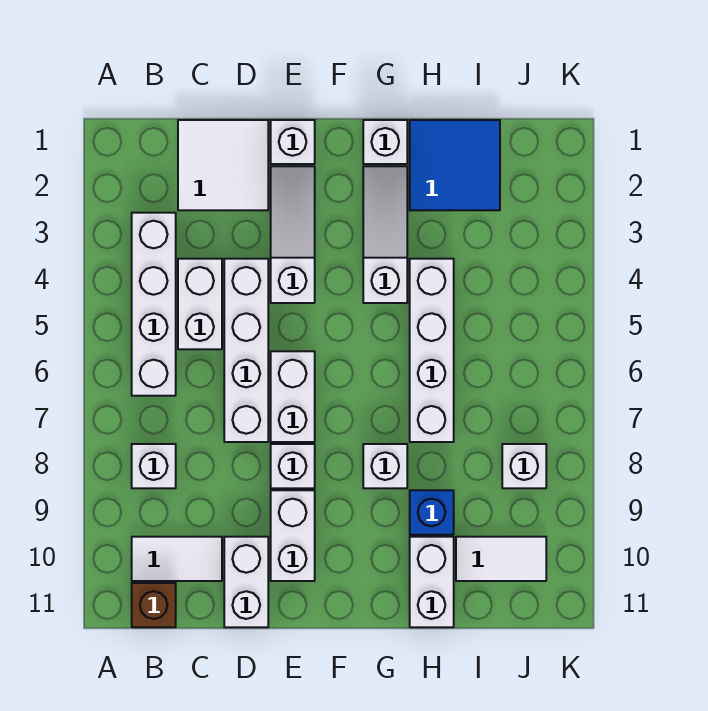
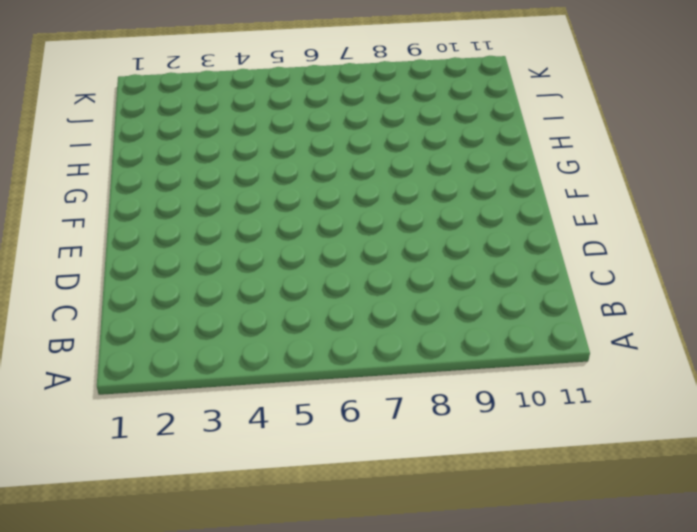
none -> white 1x4 brick [132,213,176,396]
none -> white 1x1 brick [132,444,176,488]
none -> white 1x2 tile [132,537,222,581]

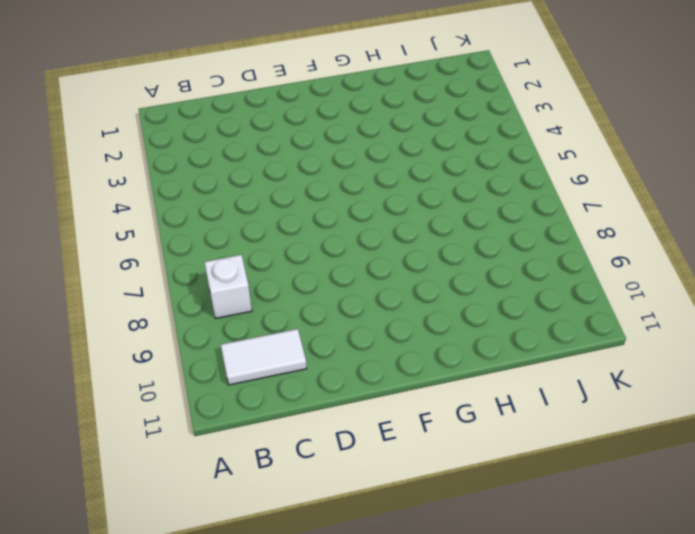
none -> white 1x4 brick [132,213,176,396]
none -> brown 1x1 brick [132,583,176,627]
none -> white 2x2 tile [178,120,268,210]

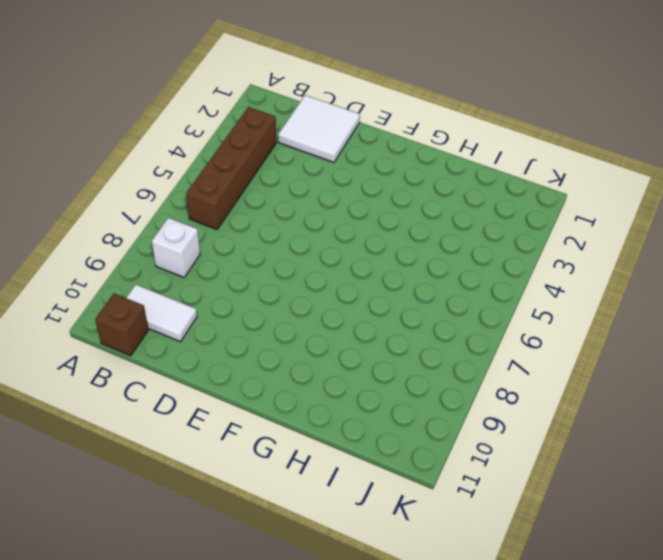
brown 1x4 brick [186,107,276,229] -> white 1x4 brick [132,213,176,396]
none -> white 1x2 brick [178,259,222,349]
none -> white 1x4 brick [224,259,268,442]
none -> white 1x2 brick [224,537,268,627]

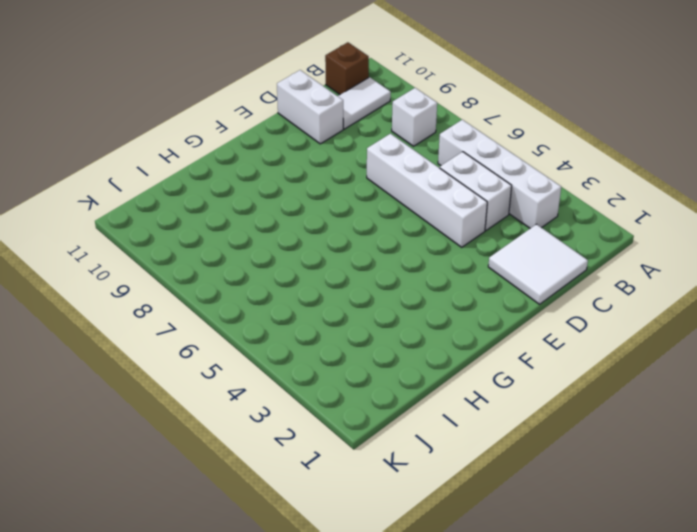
none -> white 1x1 brick [271,120,315,164]
none -> white 1x3 slope [271,166,315,303]
none -> white 1x2 brick [271,351,315,442]

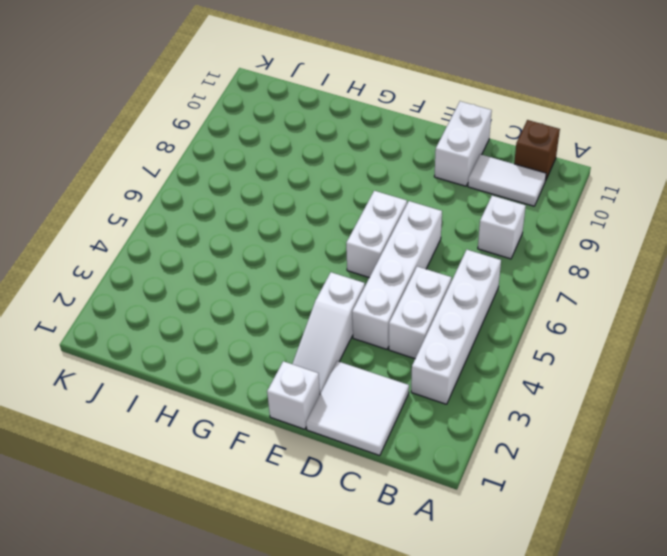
none -> white 1x1 brick [271,444,315,488]
none -> white 1x2 brick [271,490,315,581]
none -> white 1x1 brick [363,120,407,164]

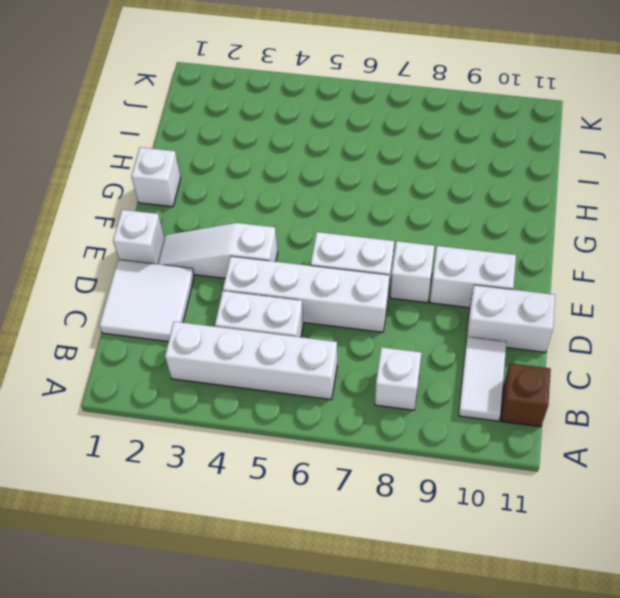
none -> white 1x3 slope [363,166,407,303]
none -> white 1x1 brick [363,444,407,488]
none -> blue 2x2 tile [410,120,500,210]

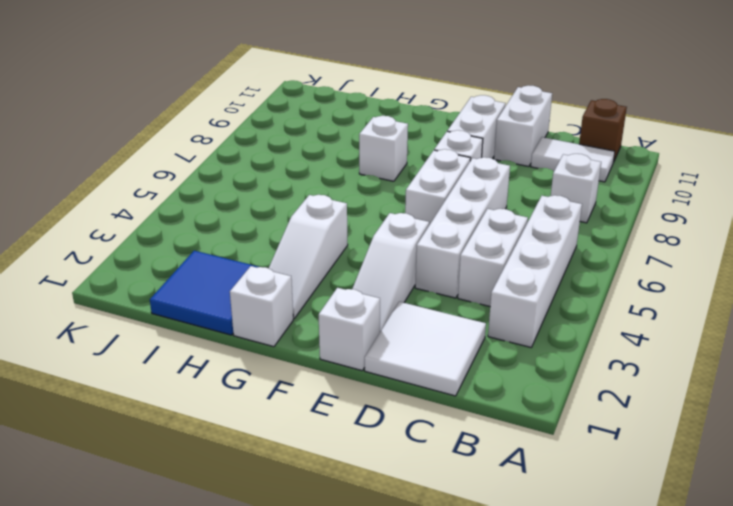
none -> white 1x4 brick [410,259,454,442]
none -> blue 1x1 brick [410,490,454,535]
none -> white 1x2 brick [410,537,454,627]

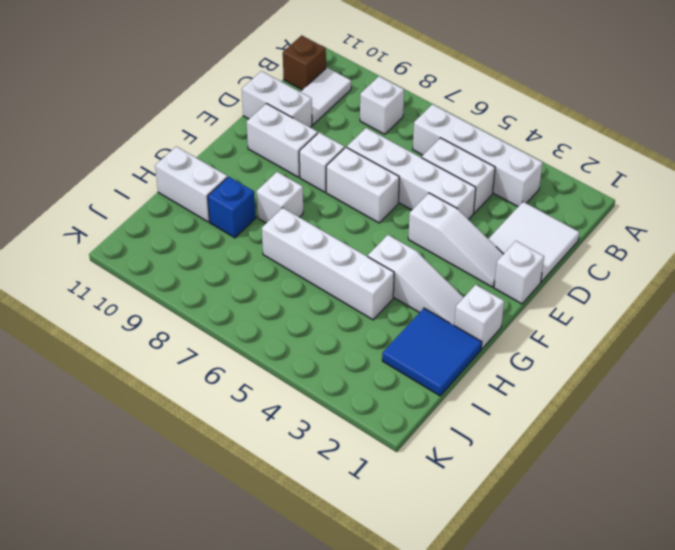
none -> white 1x2 tile [456,537,546,581]
none -> white 1x1 brick [502,444,546,488]

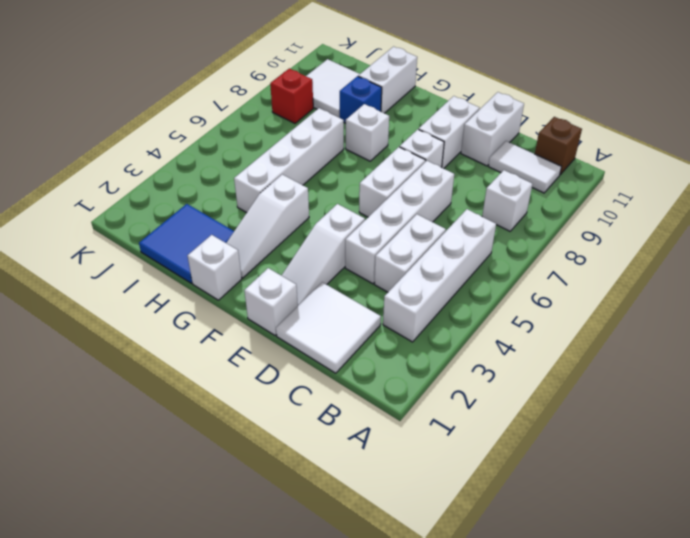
white 2x2 tile [306,59,359,118] -> white 1x2 tile [456,537,546,581]
red 1x1 brick [270,69,313,123] -> white 1x1 brick [502,444,546,488]

